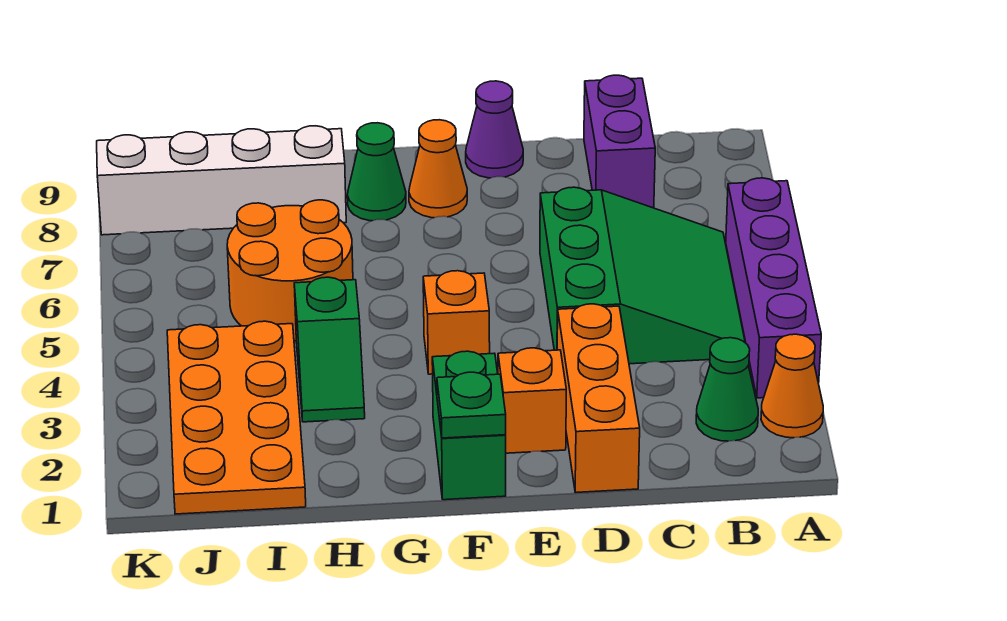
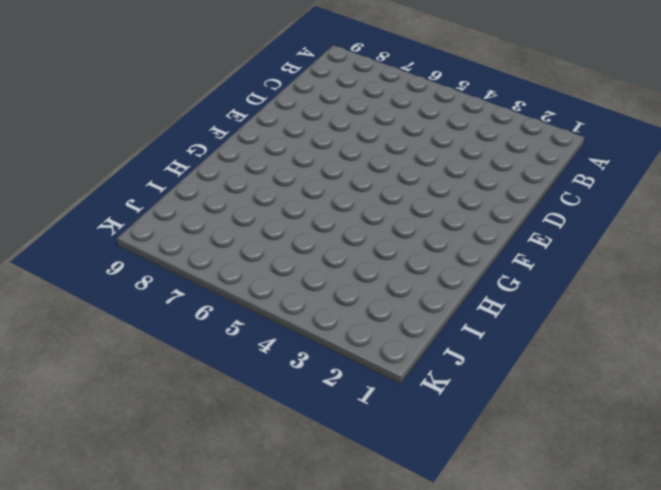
none -> orange 1x1 cone [761,334,823,438]
none -> purple 1x4 brick [726,178,821,398]
none -> green 1x1 cone [696,338,758,441]

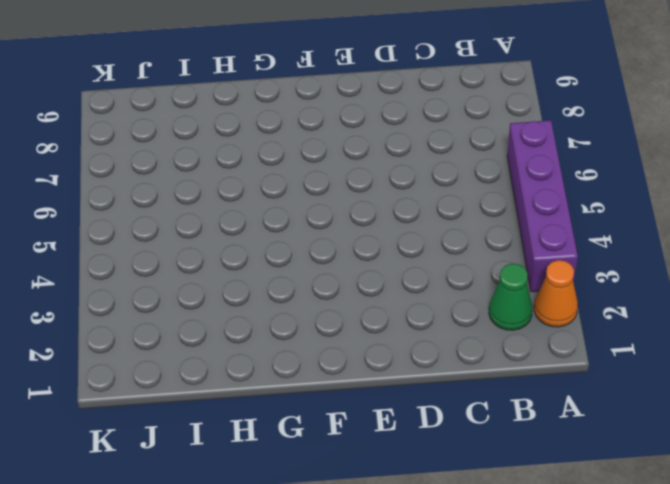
none -> green 3x3 slope [540,187,745,364]
none -> purple 1x2 brick [584,75,655,207]
none -> orange 1x3 brick [557,304,640,493]

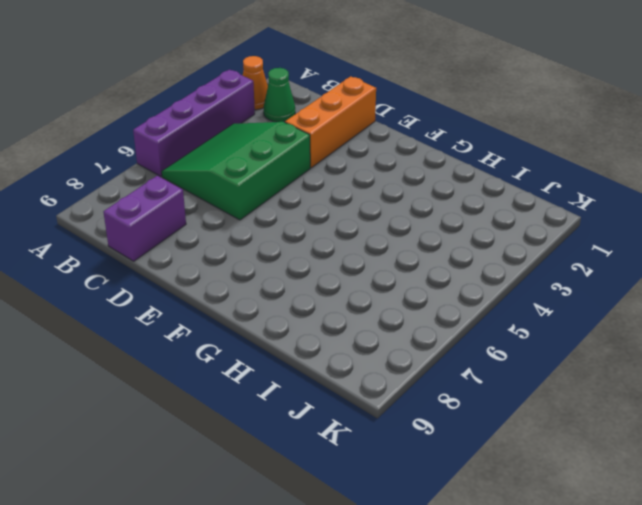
none -> orange 1x1 brick [498,348,566,453]
none -> purple 1x1 cone [466,81,523,178]
none -> green 1x2 brick [432,351,506,500]

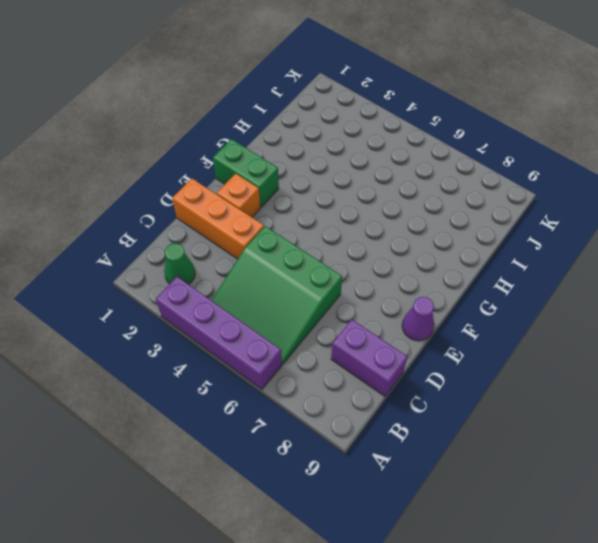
none -> orange 1x1 cone [761,334,823,438]
none -> orange 1x1 brick [423,271,490,374]
none -> orange 1x1 cone [409,120,467,218]

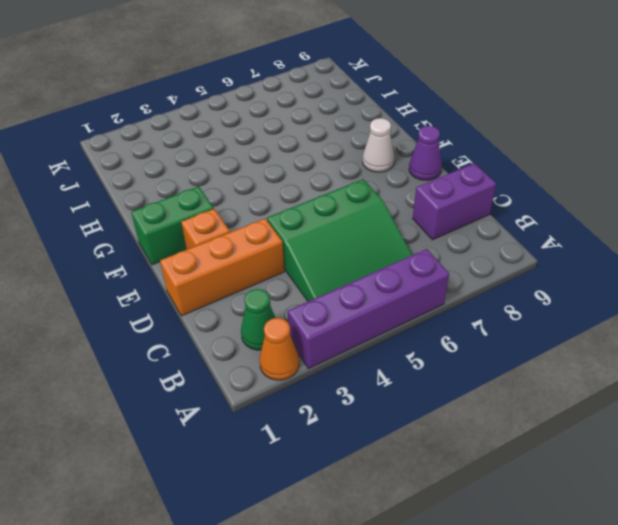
white 1x1 cone [363,118,395,172] -> orange 1x1 cone [409,120,467,218]
none -> orange 1x1 brick [423,271,490,374]
none -> green 1x1 cone [347,123,406,221]
none -> green 1x2 slope [294,277,365,422]

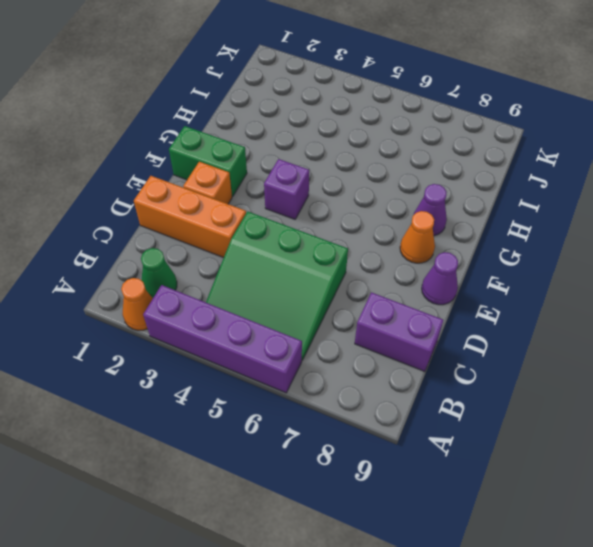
purple 1x1 brick [264,159,309,219] -> orange 1x1 brick [423,271,490,374]
purple 1x1 cone [414,184,447,236] -> green 1x1 cone [347,123,406,221]
none -> green 1x2 slope [294,277,365,422]
none -> orange 2x2 round brick [227,200,353,341]
none -> white 1x4 brick [97,126,346,235]

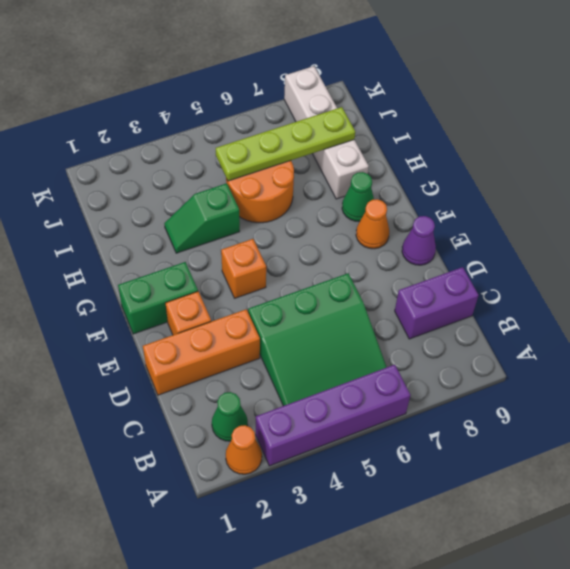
lime 1x4 plate [216,107,355,181] -> none
none -> orange 2x4 plate [167,321,306,514]
none -> green 1x1 plate [437,372,506,438]

